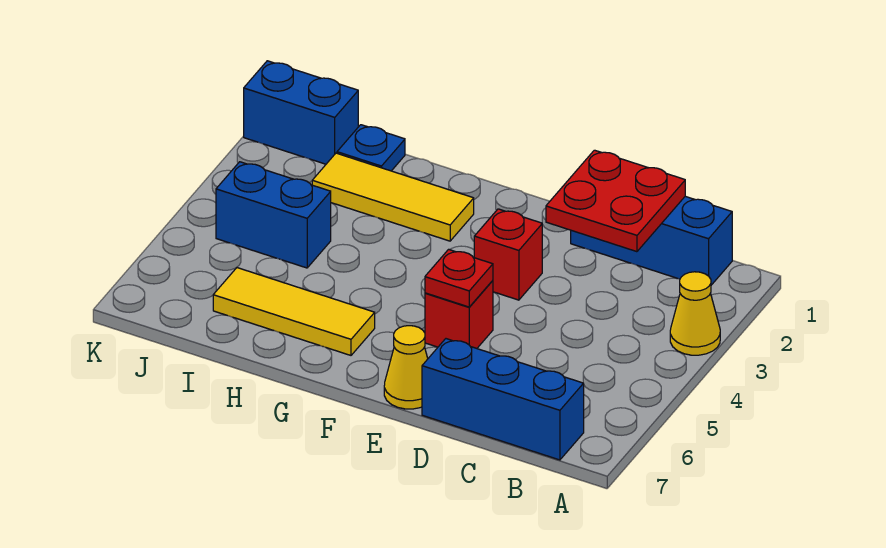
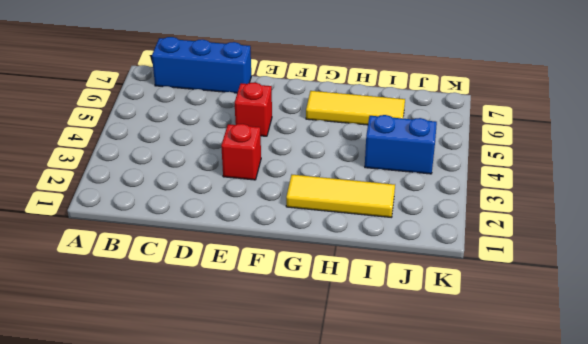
none -> yellow 1x1 cone [670,272,720,355]
none -> blue 1x3 brick [571,196,732,285]
none -> yellow 1x1 cone [384,326,428,409]

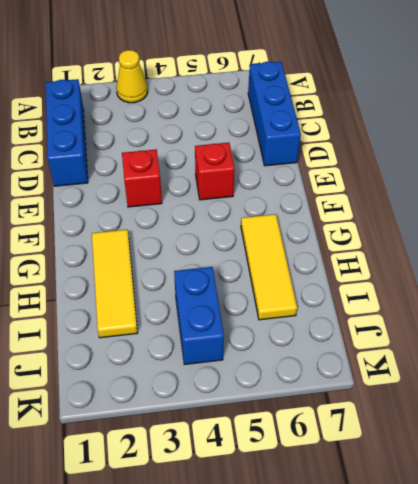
none -> yellow 1x1 cone [384,326,428,409]
none -> blue 1x1 plate [337,125,405,171]
none -> blue 1x2 brick [244,61,358,164]

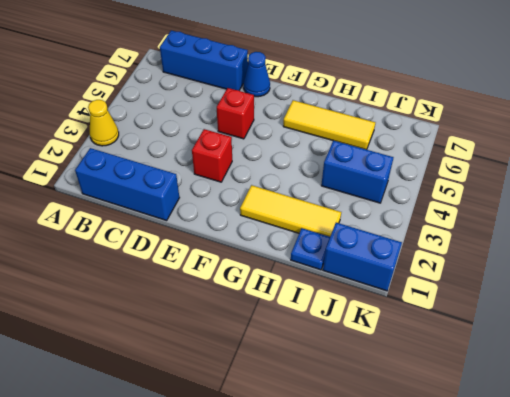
blue 1x1 cone [244,52,270,97] -> yellow 1x1 cone [384,326,428,409]
none -> red 2x2 plate [546,150,685,252]
none -> red 1x1 plate [425,249,493,307]

